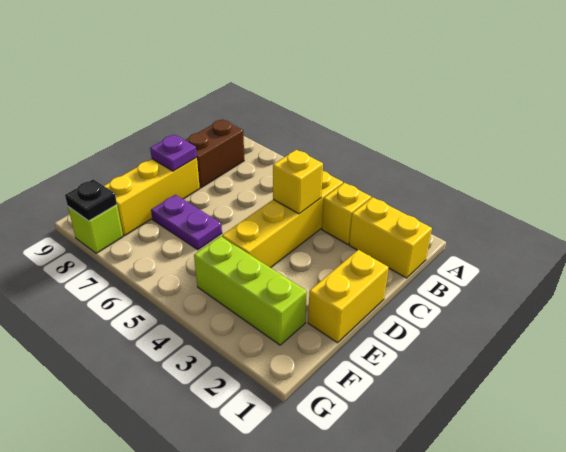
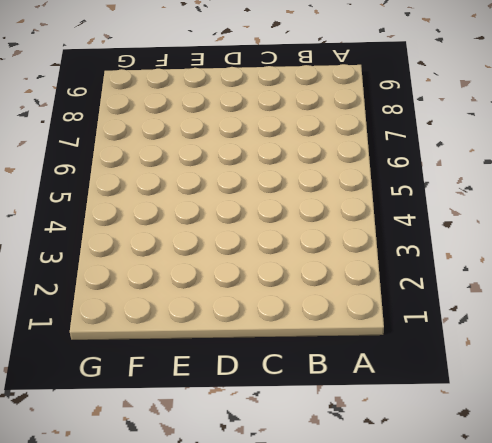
none -> yellow 1x2 brick [349,197,432,278]
none -> yellow 1x1 brick [322,183,371,244]
none -> yellow 1x4 brick [222,171,343,268]

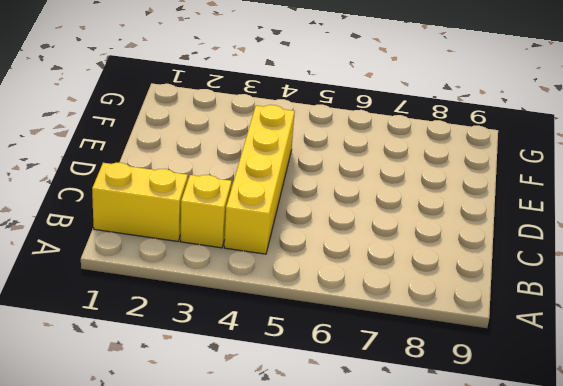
none -> brown 1x2 brick [185,119,244,188]
none -> yellow 1x2 brick [308,250,389,343]
none -> yellow 1x3 brick [104,158,200,236]

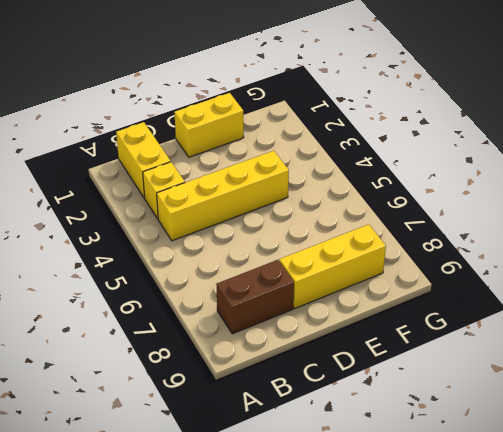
none -> purple 1x2 plate [151,195,222,250]
none -> lime 1x3 brick [194,236,307,345]
none -> lime 1x1 brick [68,205,123,253]

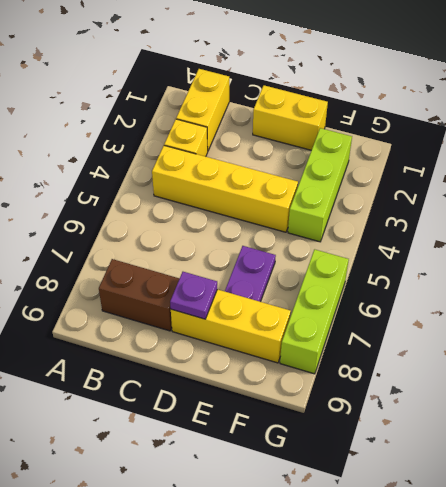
lime 1x3 brick [280,249,349,374] -> lime 1x1 brick [68,205,123,253]
none -> yellow 1x1 brick [273,150,323,214]
none -> black 1x1 plate [65,179,117,221]

